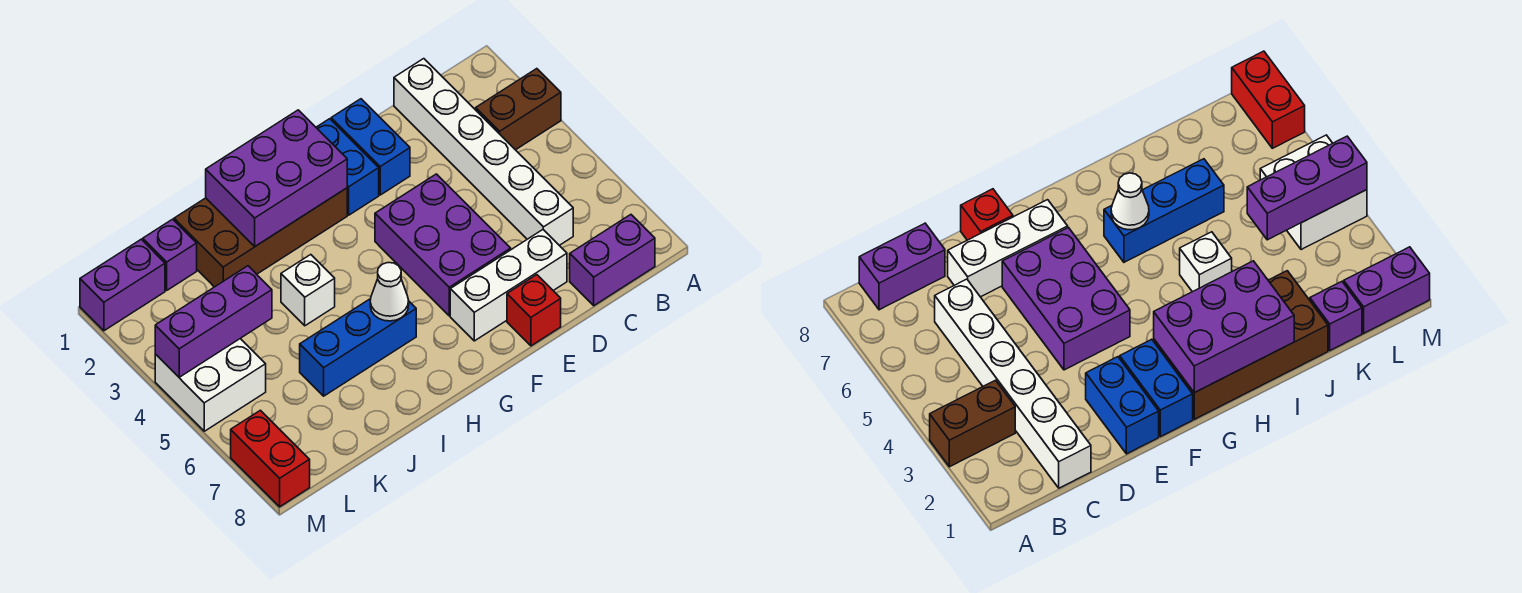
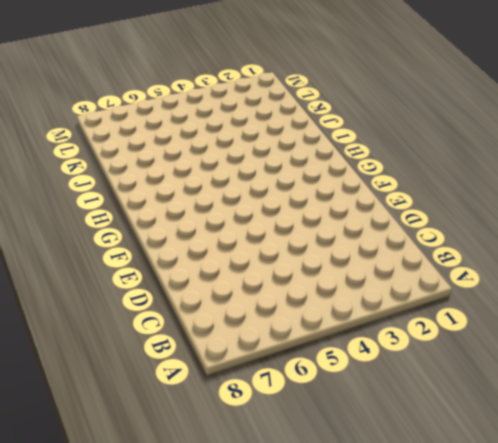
none -> brown 1x2 brick [476,69,561,150]
none -> purple 1x2 brick [570,215,655,306]
none -> white 1x6 brick [394,59,573,245]

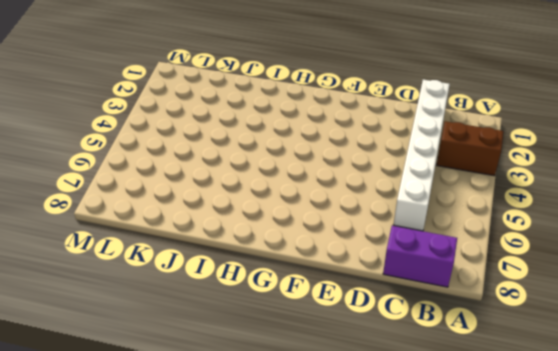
none -> white 1x3 brick [450,230,567,341]
none -> blue 1x2 brick [331,99,410,195]
none -> purple 2x3 brick [375,174,511,316]

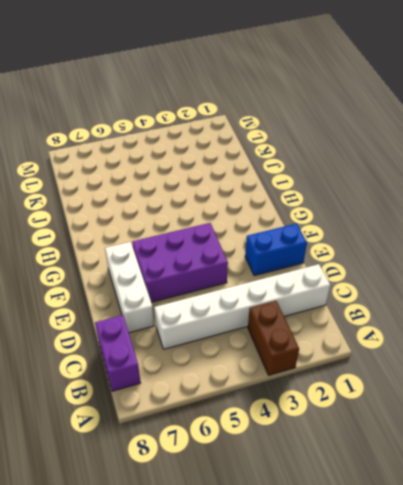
none -> red 1x1 brick [507,275,561,346]
none -> blue 1x2 brick [316,119,379,215]
none -> brown 2x4 brick [174,188,347,287]

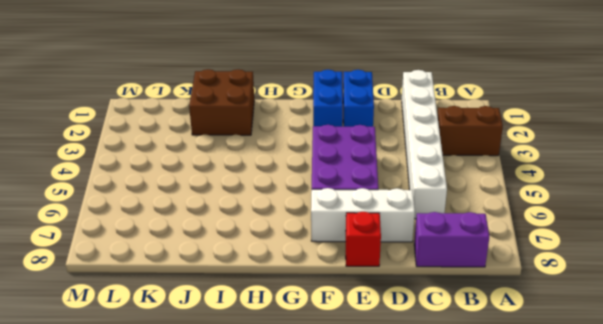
brown 2x2 brick [189,69,254,135] -> brown 2x4 brick [174,188,347,287]
none -> blue 1x3 brick [300,299,416,396]
none -> white 1x1 brick [281,255,335,326]
none -> purple 1x1 brick [143,219,197,290]

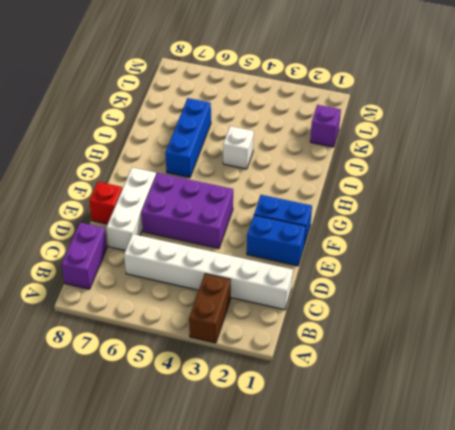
none -> brown 2x4 brick [174,188,347,287]
none -> purple 1x2 brick [80,239,165,331]
none -> white 2x2 brick [155,339,266,431]

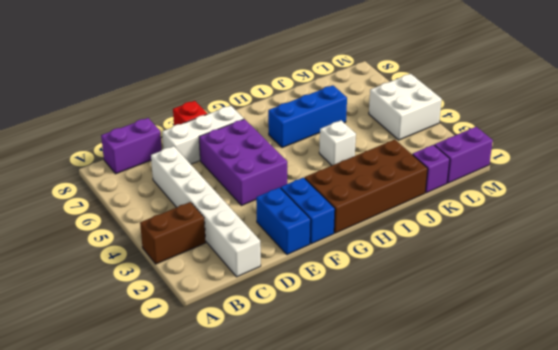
none -> red 1x2 brick [231,410,310,507]
none -> purple 2x3 brick [206,110,347,246]
none -> white 1x1 cone [370,263,409,321]

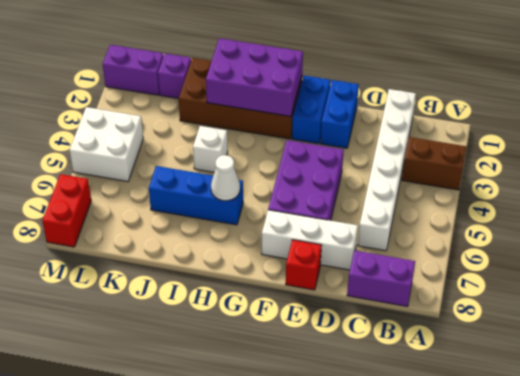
none -> purple 1x3 brick [155,266,272,377]

